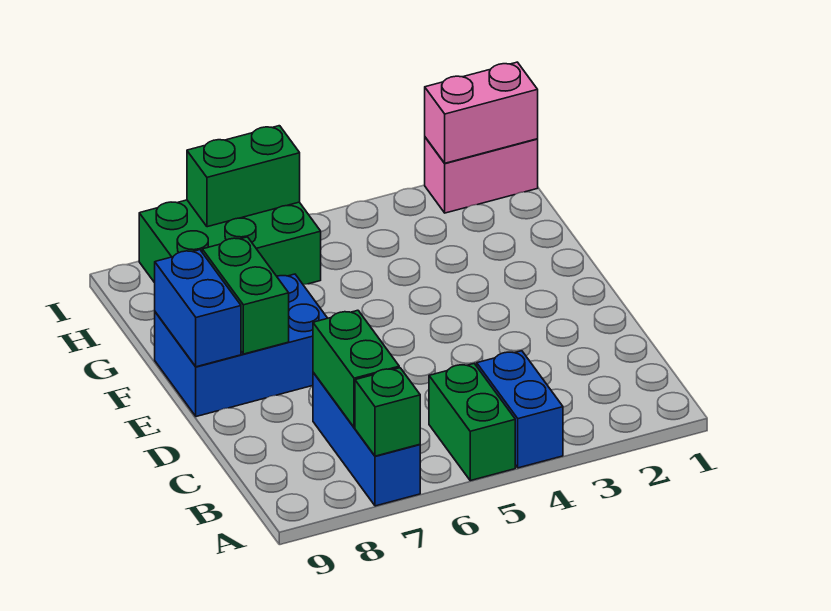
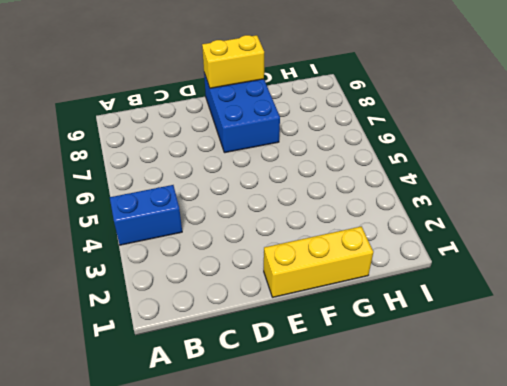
yellow 1x3 brick [264,226,373,297] -> none
yellow 1x2 brick [202,35,264,88] -> blue 1x2 brick [155,250,241,367]
none -> green 1x2 brick [429,364,515,481]
none -> blue 1x3 brick [313,372,420,506]
none -> green 2x3 brick [139,200,321,285]

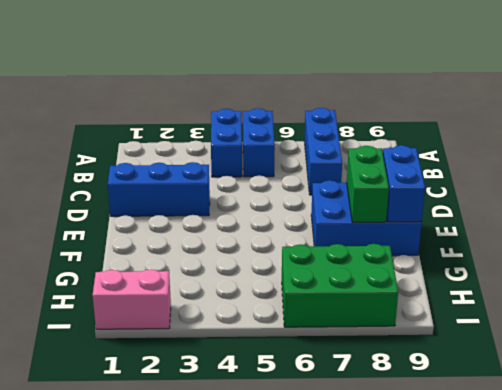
blue 1x2 brick [243,108,275,177] -> green 1x2 brick [429,364,515,481]
blue 1x3 brick [108,162,210,216] -> none
none -> green 1x1 brick [355,368,420,456]
none -> green 1x2 brick [313,310,399,427]
none -> pink 1x2 brick [425,62,538,163]

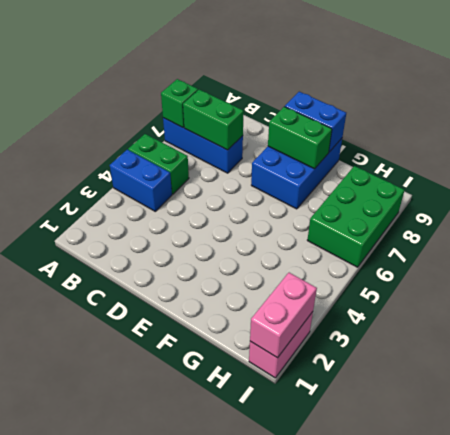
none -> green 1x2 brick [187,126,300,227]

